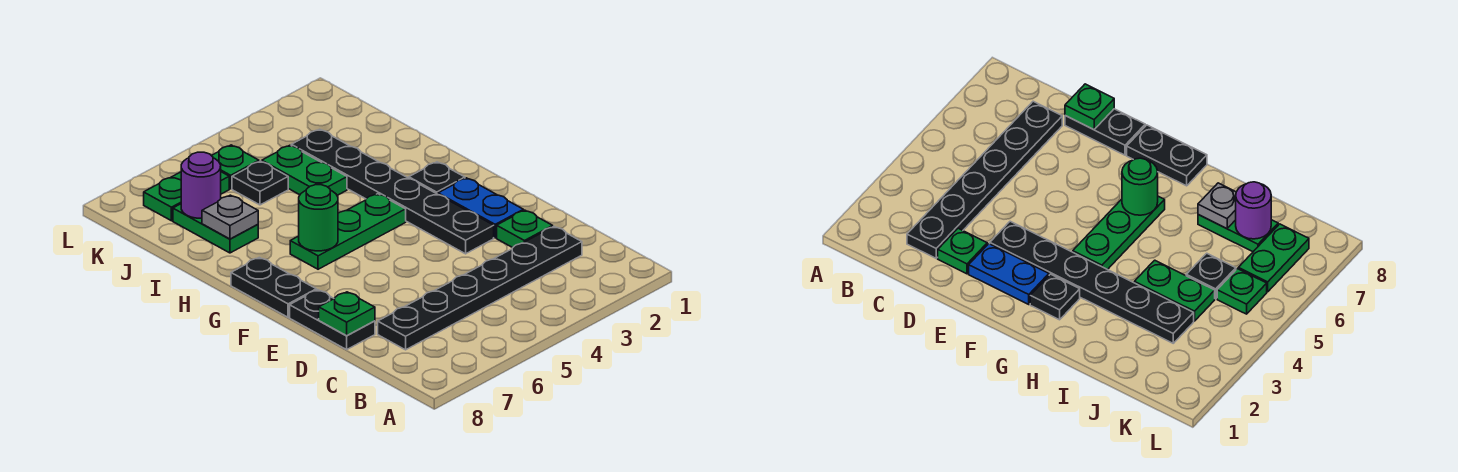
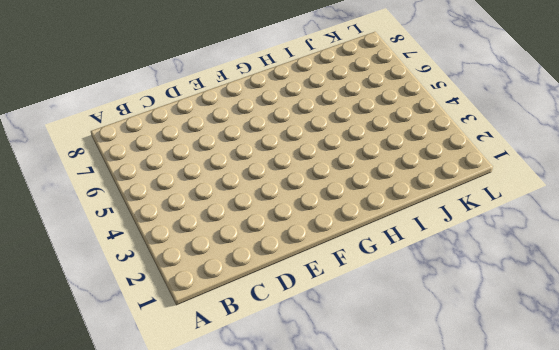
none -> black 1x6 plate [378,226,582,350]
none -> green 1x1 plate [497,210,553,248]
none -> black 1x2 plate [290,290,375,350]

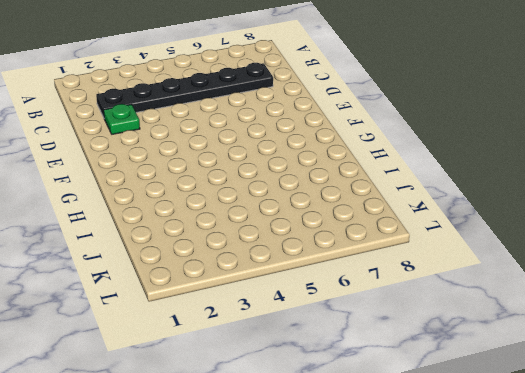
none -> black 1x2 plate [290,290,375,350]
none -> blue 1x2 plate [438,178,523,238]
none -> black 1x6 plate [291,129,494,254]

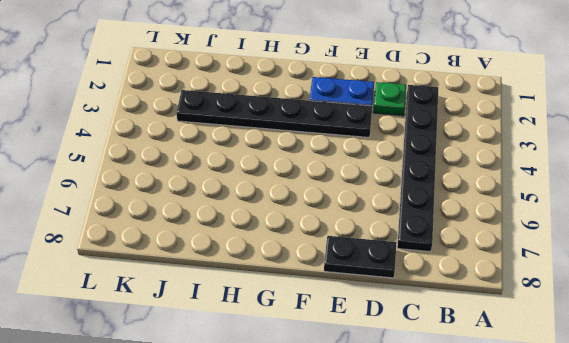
none -> black 1x2 plate [231,257,316,317]
none -> black 1x1 plate [409,162,465,194]
none -> green 1x3 plate [290,194,406,269]

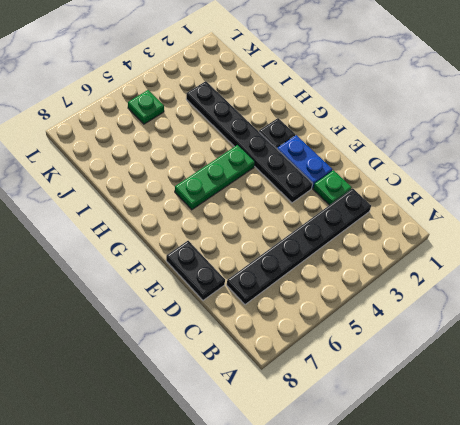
none -> black 1x2 plate [231,257,316,317]
none -> green 1x2 plate [262,145,347,195]
none -> green 1x2 plate [173,204,258,253]

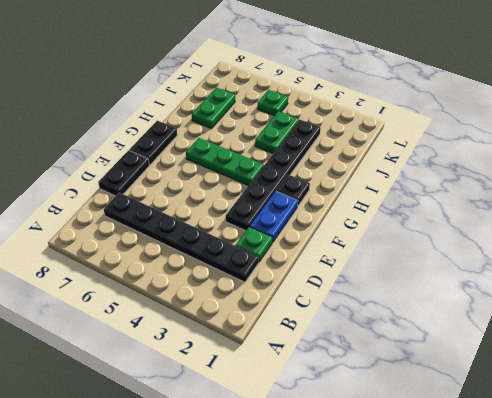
none -> black 1x1 plate [232,161,288,205]
none -> green 1x2 plate [144,172,229,221]
none -> green 1x1 plate [319,292,375,336]

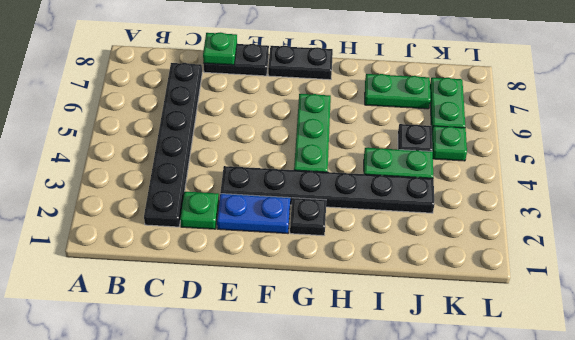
none -> green 1x1 round brick [299,185,338,251]
none -> grey 1x1 plate [202,195,258,239]
none -> purple 1x1 round brick [181,152,221,218]

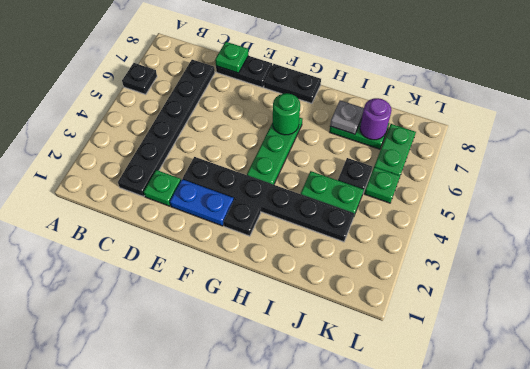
black 1x1 plate [122,63,157,94] -> none

